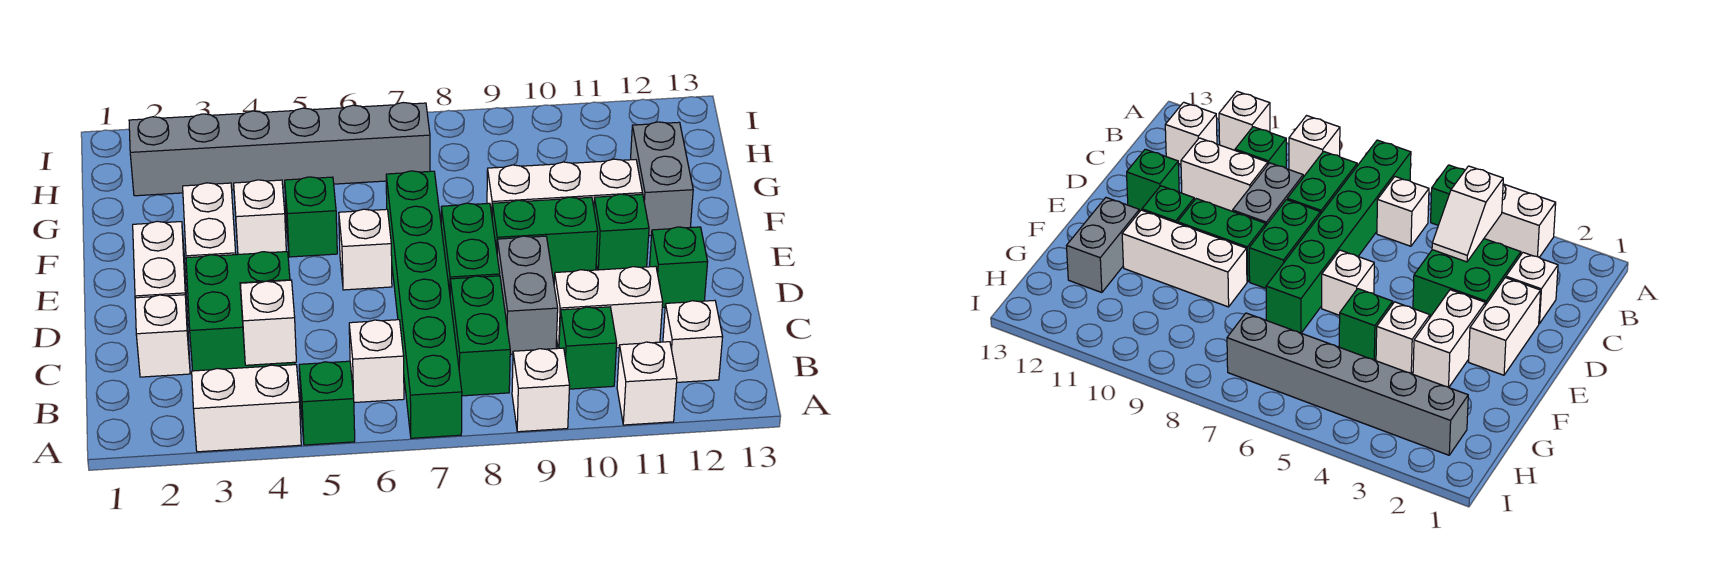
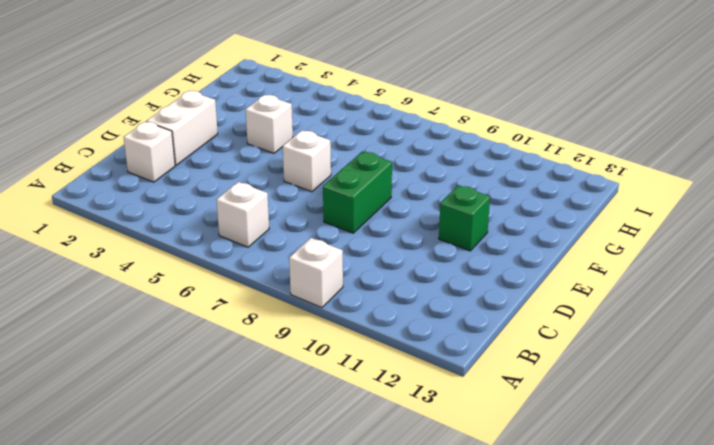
none -> white 1x2 brick [192,365,301,452]
none -> green 1x1 brick [299,361,355,445]
none -> green 1x6 brick [386,171,462,438]

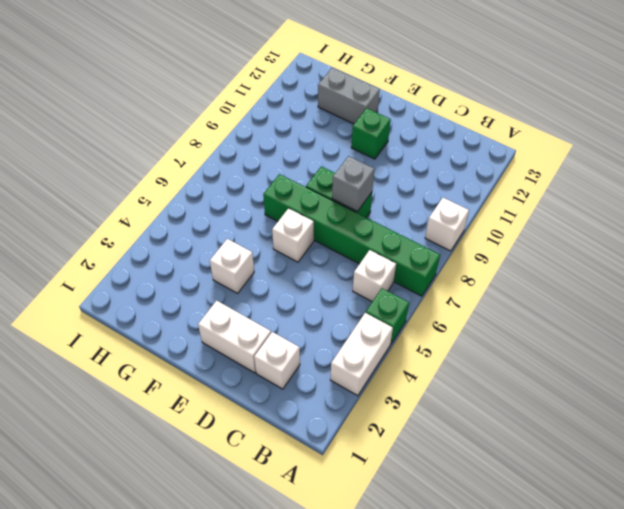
grey 1x1 brick [332,156,374,212] -> none
none -> white 1x1 brick [617,342,677,425]
none -> green 1x2 brick [450,276,510,396]
none -> green 1x1 brick [559,307,617,389]

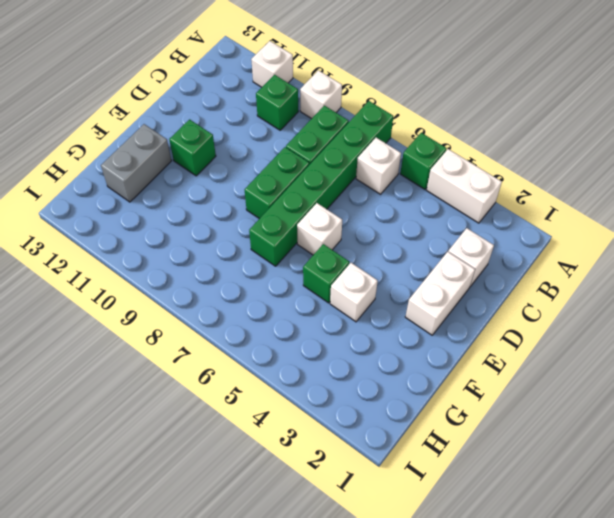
none -> white 1x1 brick [663,300,723,382]
none -> green 2x2 brick [186,252,295,371]
none -> grey 1x2 brick [497,236,558,354]

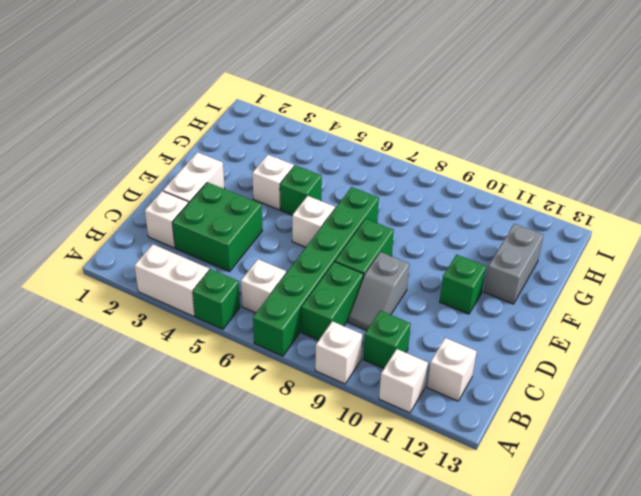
grey 1x2 slope [348,252,409,330] -> grey 1x2 brick [497,236,558,354]
none -> white 1x2 brick [554,266,663,348]
none -> green 1x1 brick [650,227,708,307]
none -> white 1x2 brick [183,183,236,258]

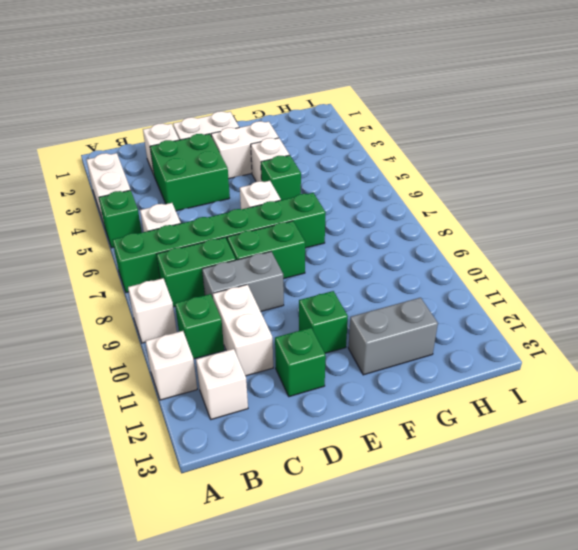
none -> green 1x2 brick [492,197,598,277]
none -> white 1x3 brick [487,159,642,214]
none -> grey 1x6 brick [129,103,430,196]

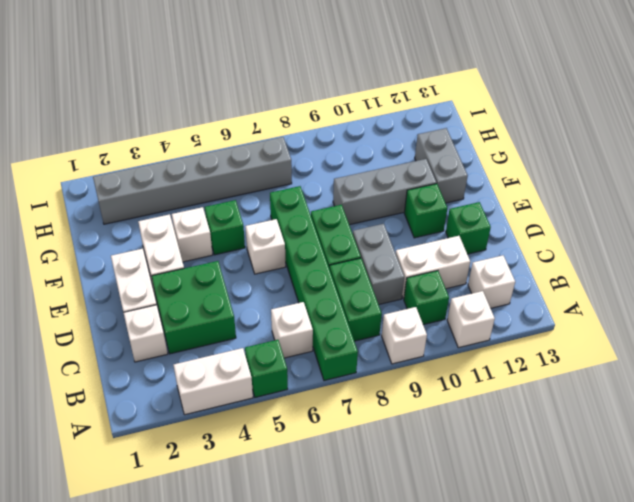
grey 1x3 brick [333,159,436,225] -> white 1x3 brick [487,159,642,214]
none -> green 1x2 brick [492,197,598,277]
none -> white 1x2 slope [240,280,296,365]

